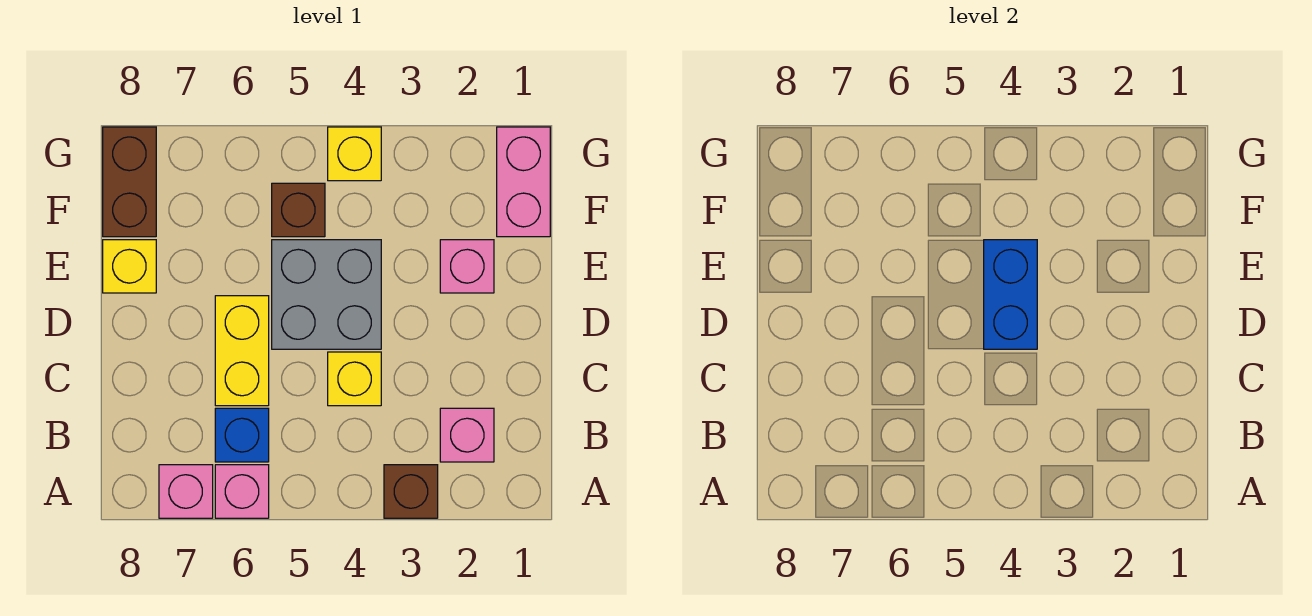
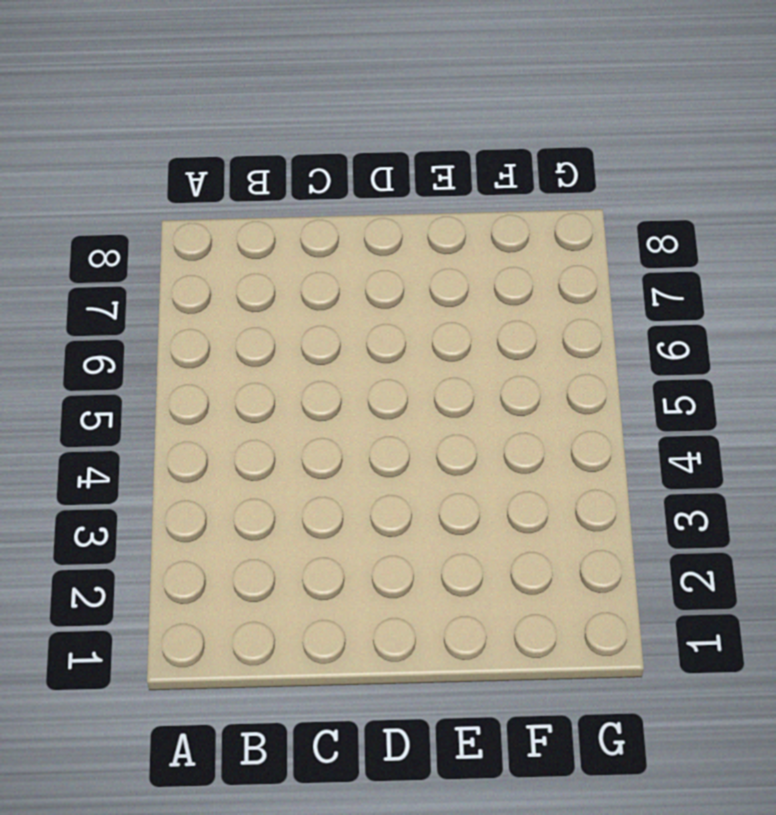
none -> brown 1x1 brick [384,465,438,518]
none -> pink 1x1 brick [215,465,269,518]
none -> pink 1x1 brick [159,465,213,518]

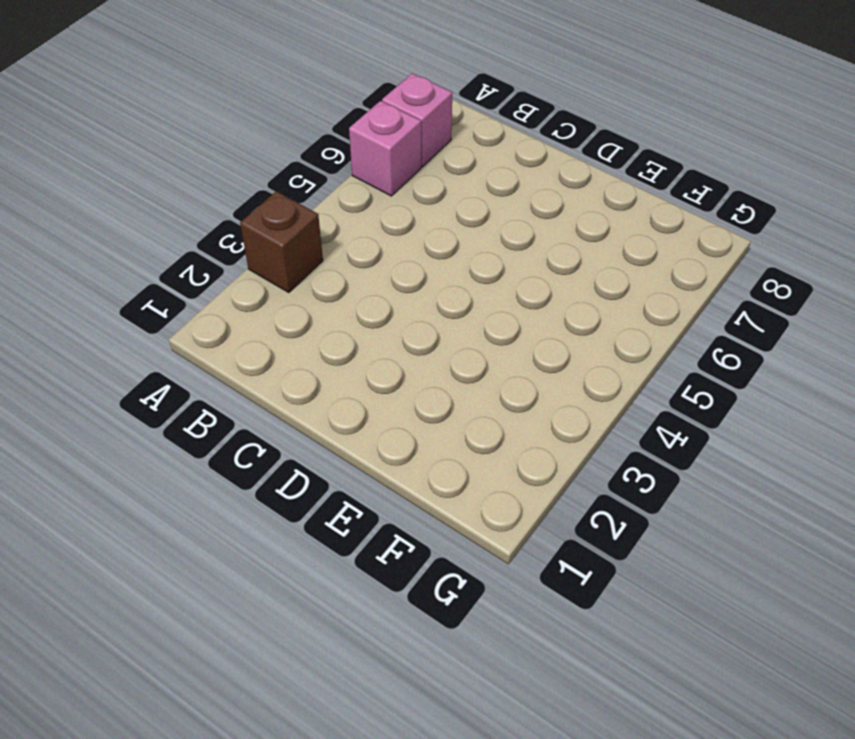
none -> pink 1x1 brick [440,408,494,462]
none -> blue 1x1 brick [215,408,269,462]
none -> yellow 1x1 brick [328,352,381,406]

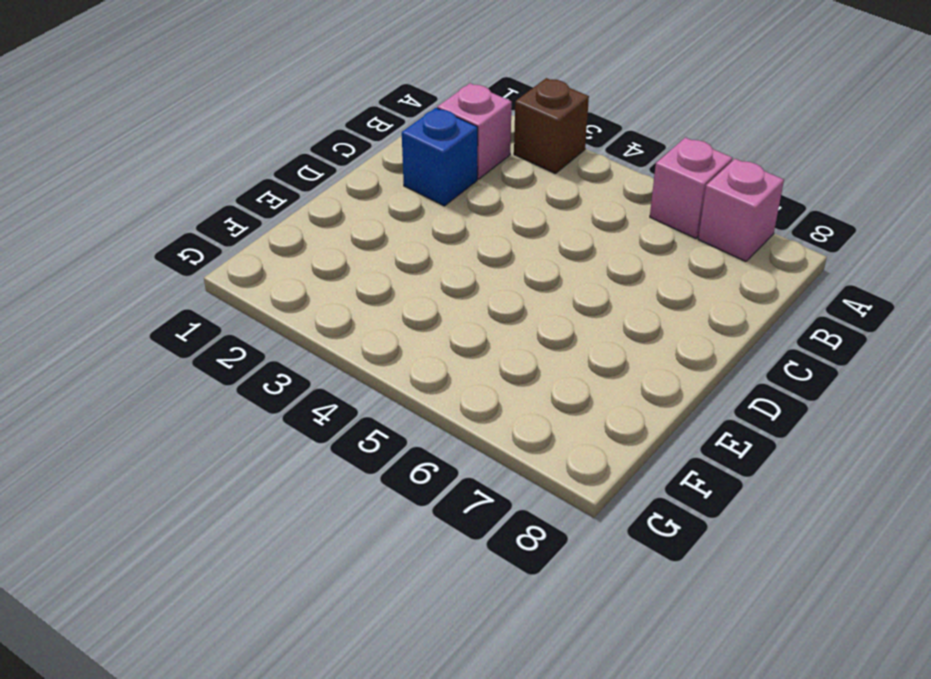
blue 1x1 brick [402,108,478,206] -> blue 1x1 brick moved to [215,408,269,462]
none -> yellow 1x1 brick [328,352,381,406]
none -> yellow 1x2 brick [215,296,269,406]
none -> grey 2x2 brick [272,240,381,349]

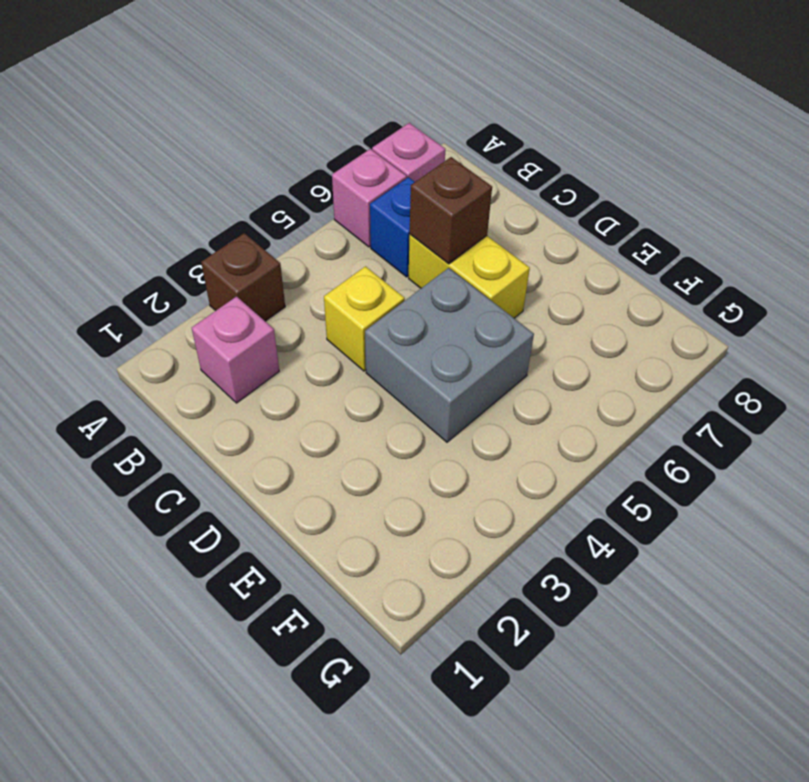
brown 1x1 brick [410,157,492,264] -> brown 1x1 brick moved to [272,183,325,237]
none -> pink 1x1 brick [440,240,494,293]
none -> yellow 1x1 brick [103,240,156,293]
none -> pink 1x2 brick [497,127,550,237]

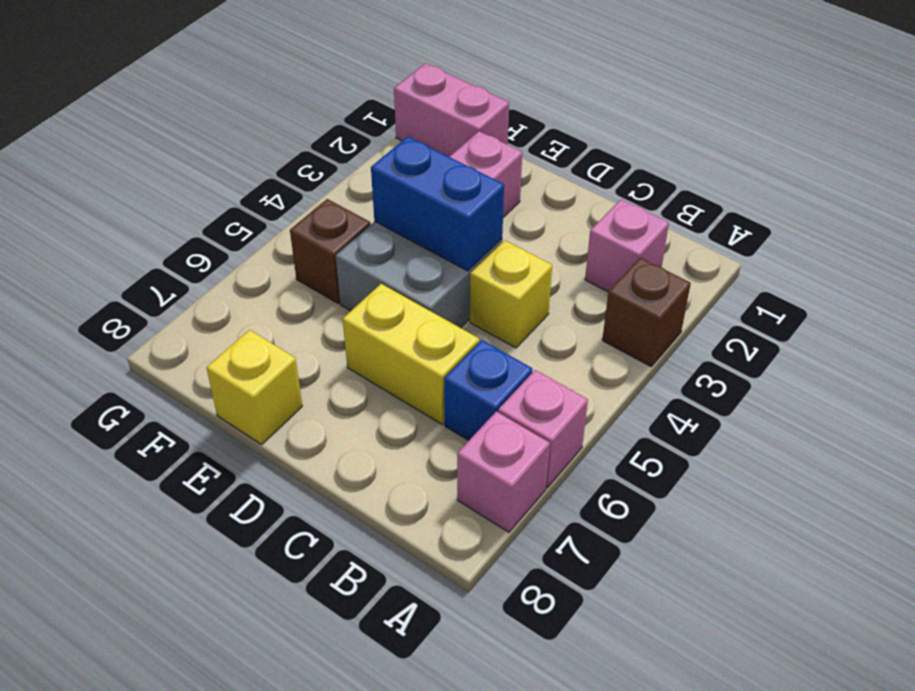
none -> brown 1x2 brick [103,127,156,237]
none -> yellow 1x1 brick [328,127,381,181]

